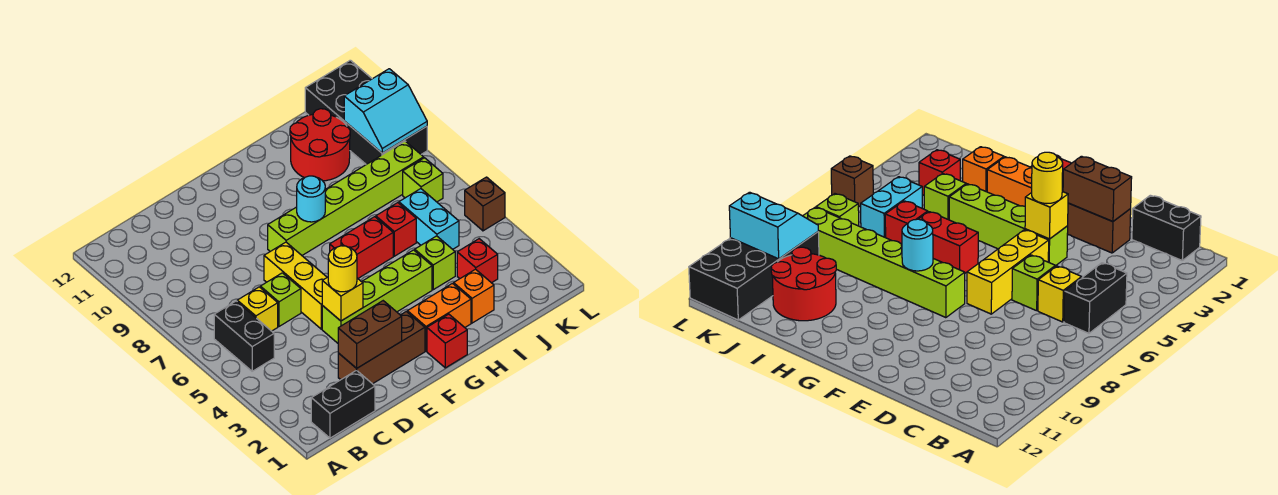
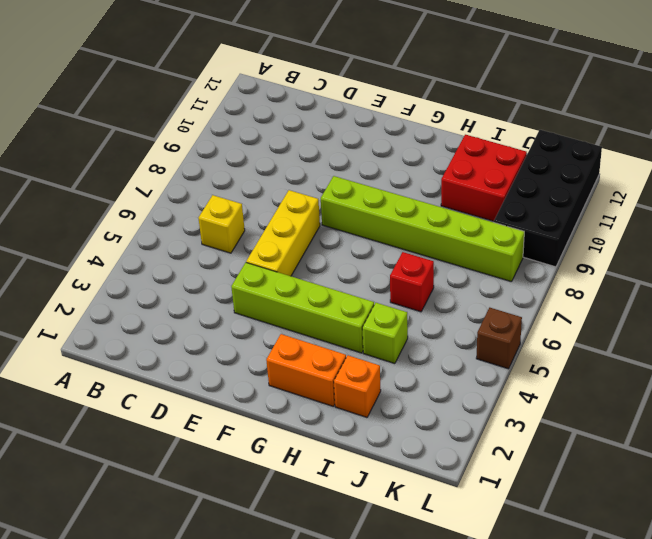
red 2x2 brick [441,135,527,221] -> red 2x2 round brick [290,109,350,181]
none -> black 1x2 brick [311,370,375,438]
none -> black 1x2 brick [214,301,274,371]
none -> brown 1x3 brick [338,312,425,384]

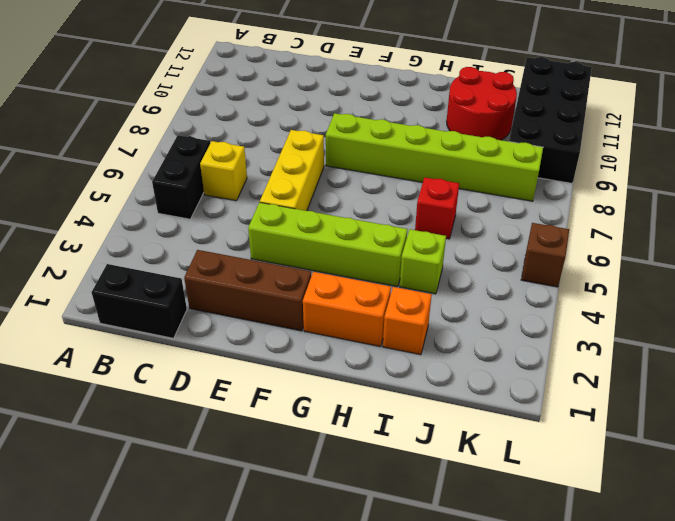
none -> lime 1x1 brick [260,273,301,326]
none -> red 1x1 brick [427,314,467,368]
none -> red 1x2 brick [330,217,393,278]

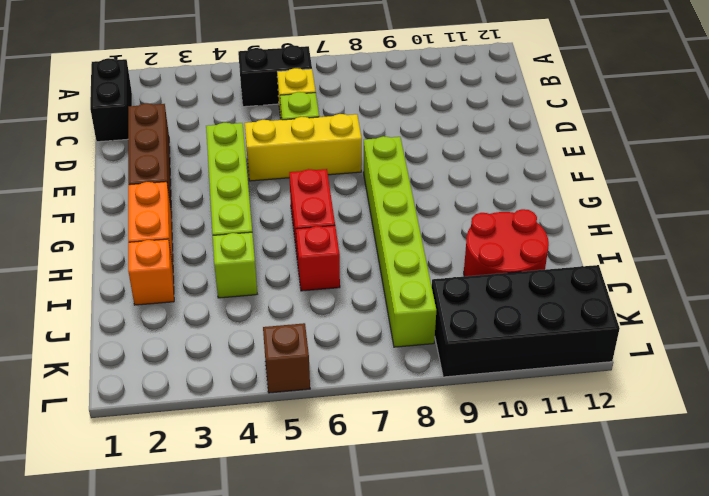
none -> red 1x1 brick [427,314,467,368]
none -> red 1x1 brick [457,239,498,283]
none -> cyan 1x2 brick [399,189,459,249]

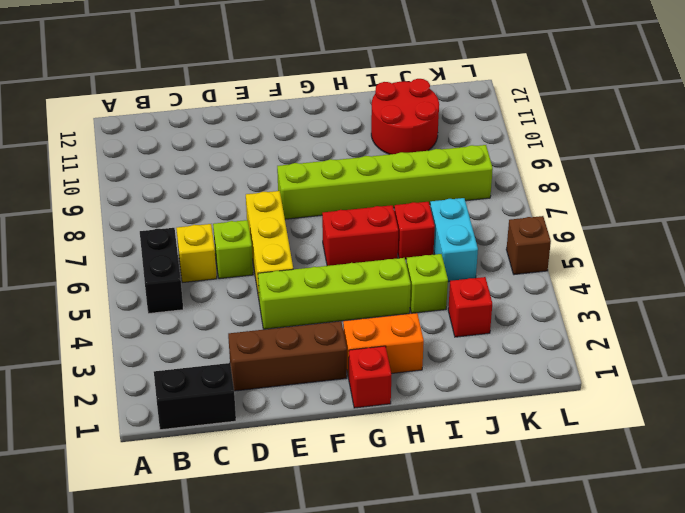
none -> orange 1x1 brick [454,269,494,323]
none -> lime 1x1 brick [403,158,443,202]
none -> black 2x4 brick [305,60,427,164]

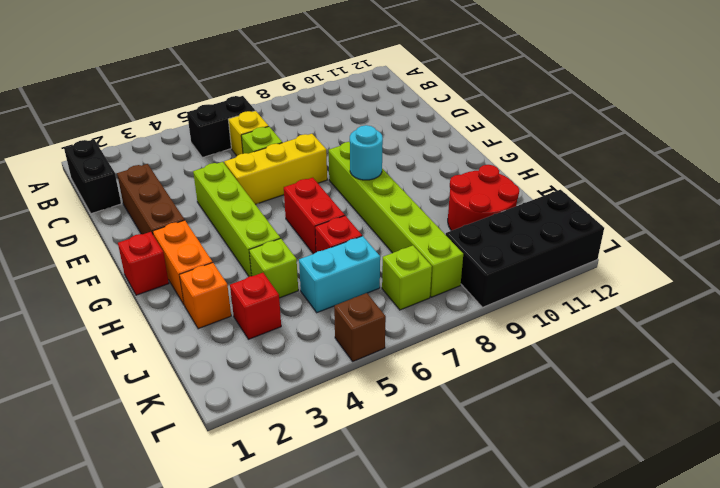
none -> brown 1x2 brick [338,301,402,368]
none -> yellow 1x1 brick [322,277,363,321]
none -> cyan 2x2 slope [344,69,427,153]

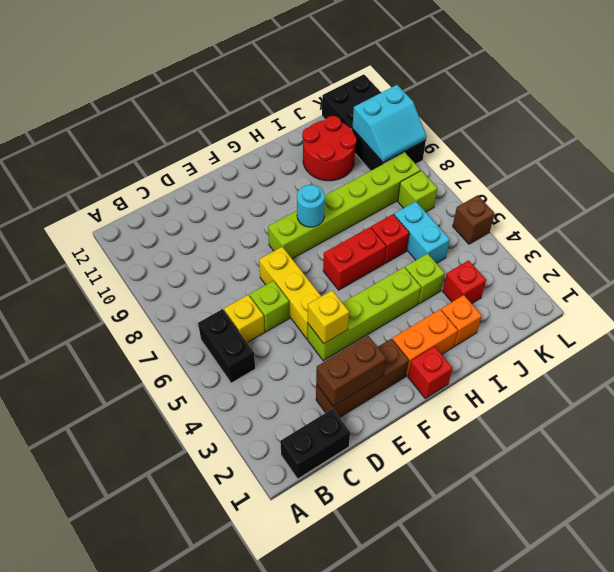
none -> yellow 1x1 round brick [328,246,357,292]

